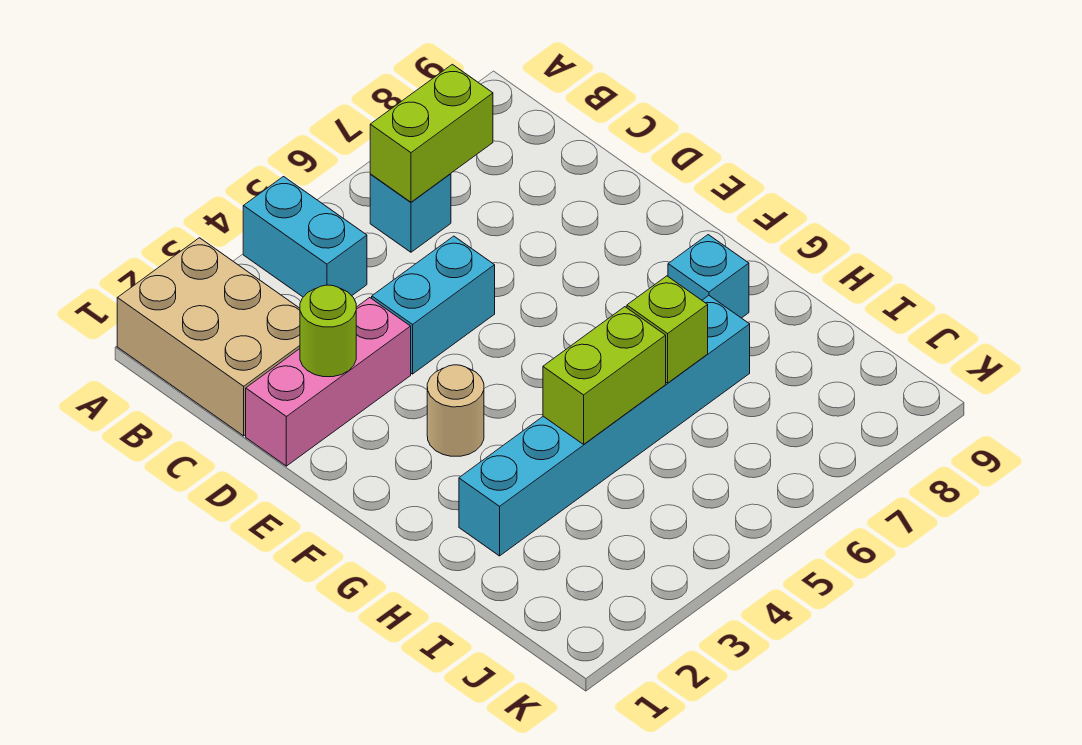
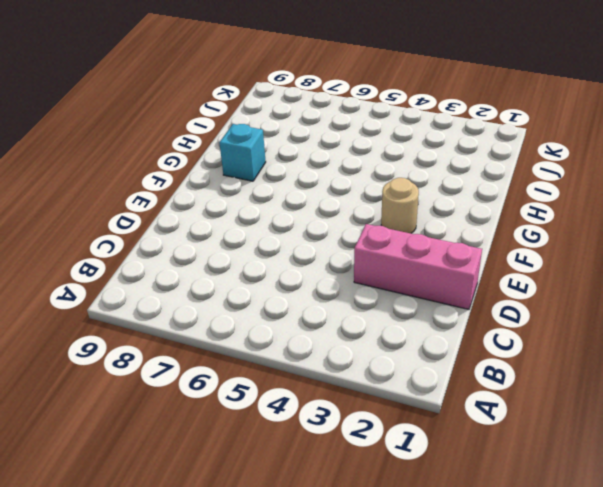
none -> tan 2x3 brick [117,238,300,436]
none -> cyan 1x2 brick [243,177,367,297]
none -> cyan 1x1 brick [370,174,451,252]

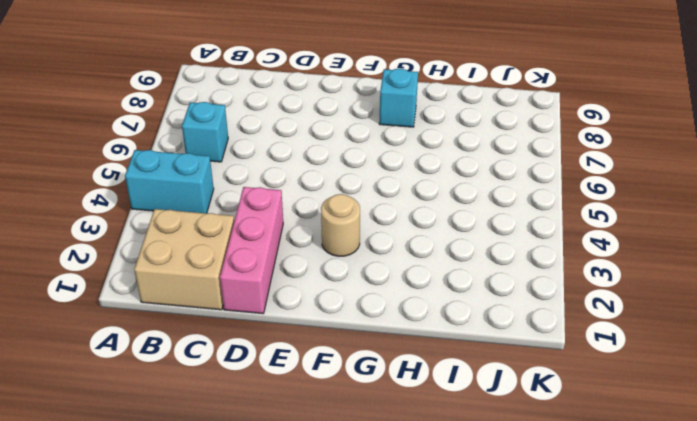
tan 2x2 brick [134,209,234,310] -> tan 2x3 brick [117,238,300,436]
none -> cyan 1x2 brick [372,236,495,374]
none -> cyan 1x6 brick [459,296,750,556]
none -> lime 1x2 brick [370,64,493,202]

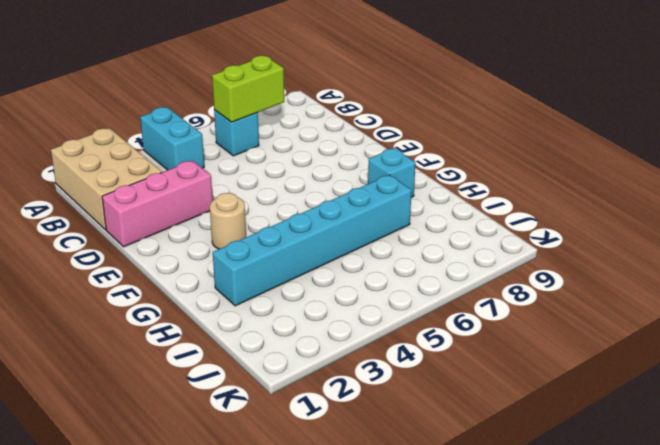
none -> cyan 1x2 brick [372,236,495,374]
none -> lime 1x1 round brick [300,285,356,377]
none -> lime 1x2 brick [543,307,666,444]

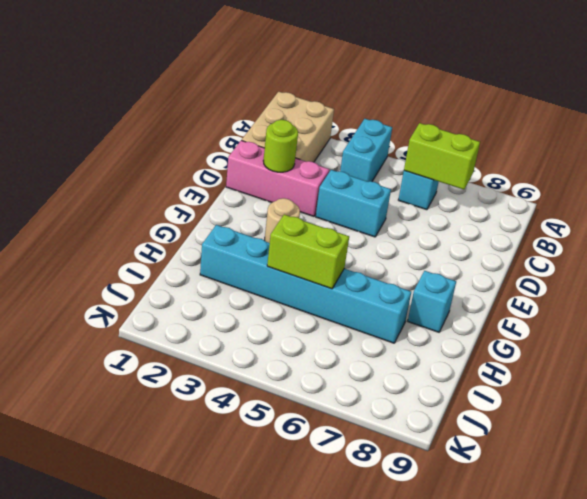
none -> lime 1x1 brick [627,276,708,383]

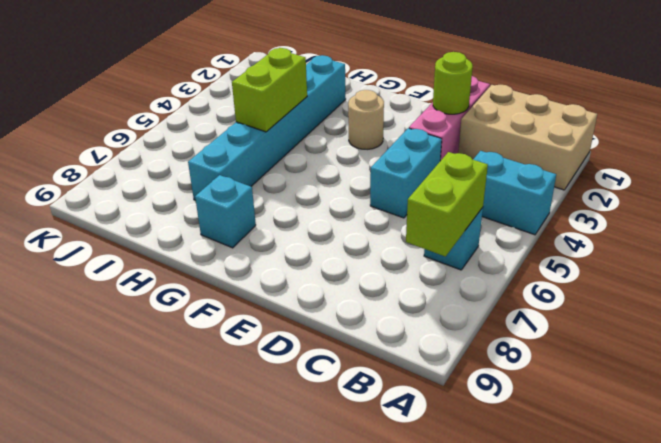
none -> lime 1x1 brick [627,276,708,383]

